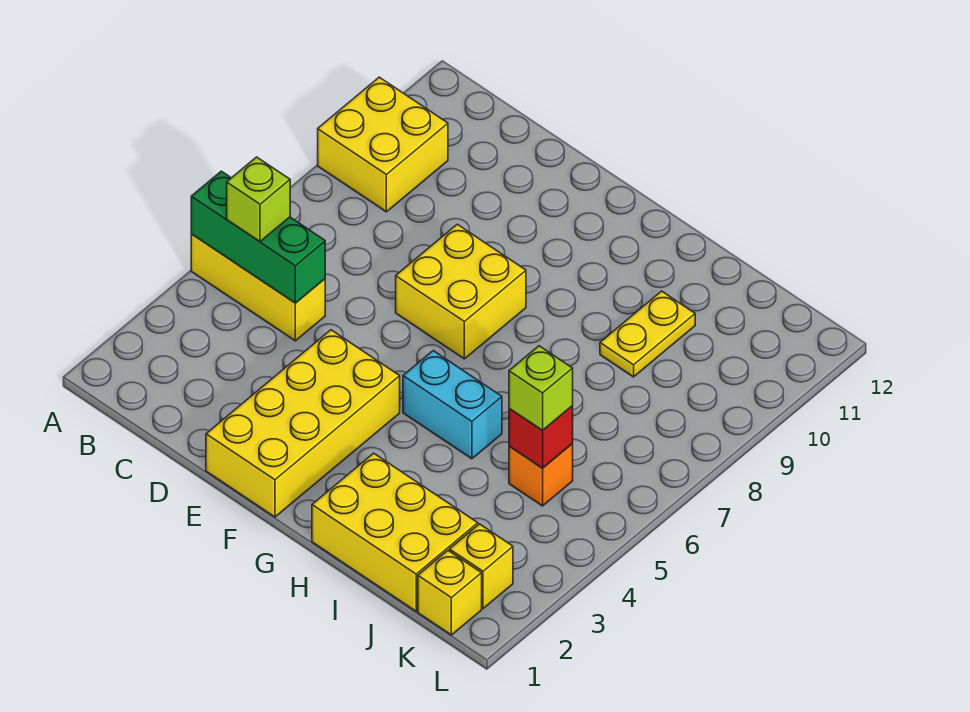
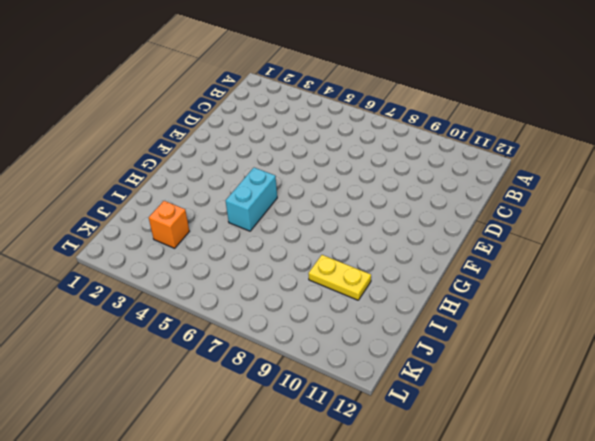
orange 1x1 brick [149,201,189,248] -> orange 1x1 brick moved to [509,444,573,506]
none -> yellow 1x3 brick [191,234,325,341]
none -> yellow 2x2 brick [318,77,448,212]
none -> yellow 2x4 brick [206,330,400,517]

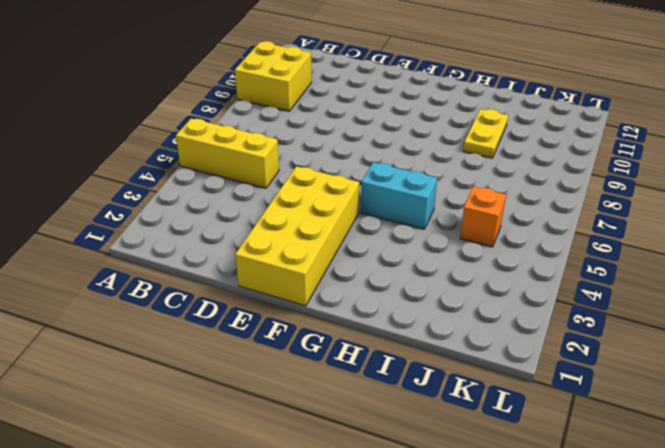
none -> yellow 2x2 brick [396,224,526,359]
none -> yellow 2x3 brick [312,453,478,611]
none -> yellow 1x1 brick [418,551,482,635]

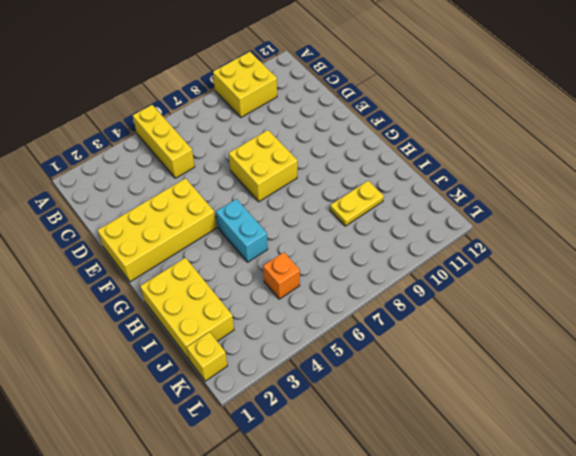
none -> yellow 1x1 brick [449,524,513,608]
none -> green 1x3 brick [191,171,325,303]
none -> red 1x1 brick [509,406,573,468]

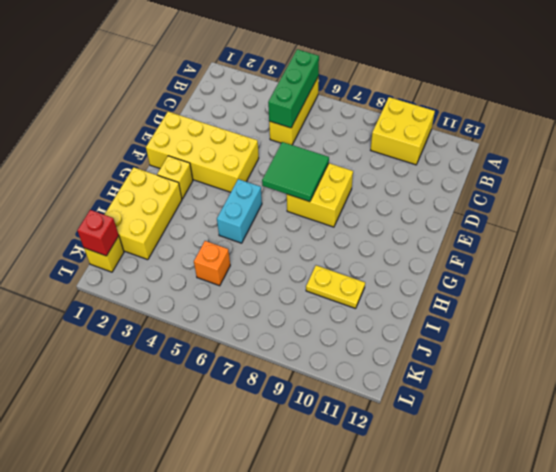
green 2x2 tile [262,142,329,202] -> none
yellow 1x1 brick [157,156,193,199] -> yellow 1x1 brick moved to [449,524,513,608]
red 1x1 brick [77,210,119,256] -> red 1x1 brick moved to [509,406,573,468]
none -> lime 1x1 brick [227,157,290,242]
none -> lime 1x1 brick [509,346,573,431]

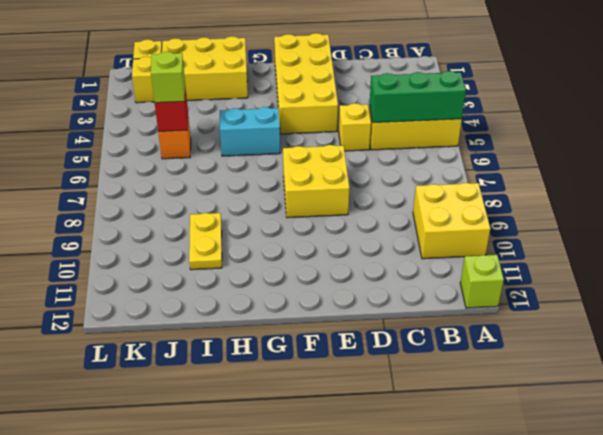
lime 1x1 brick [460,255,504,308] -> lime 1x1 brick moved to [227,157,290,242]
yellow 1x1 brick [339,103,371,151] -> none

